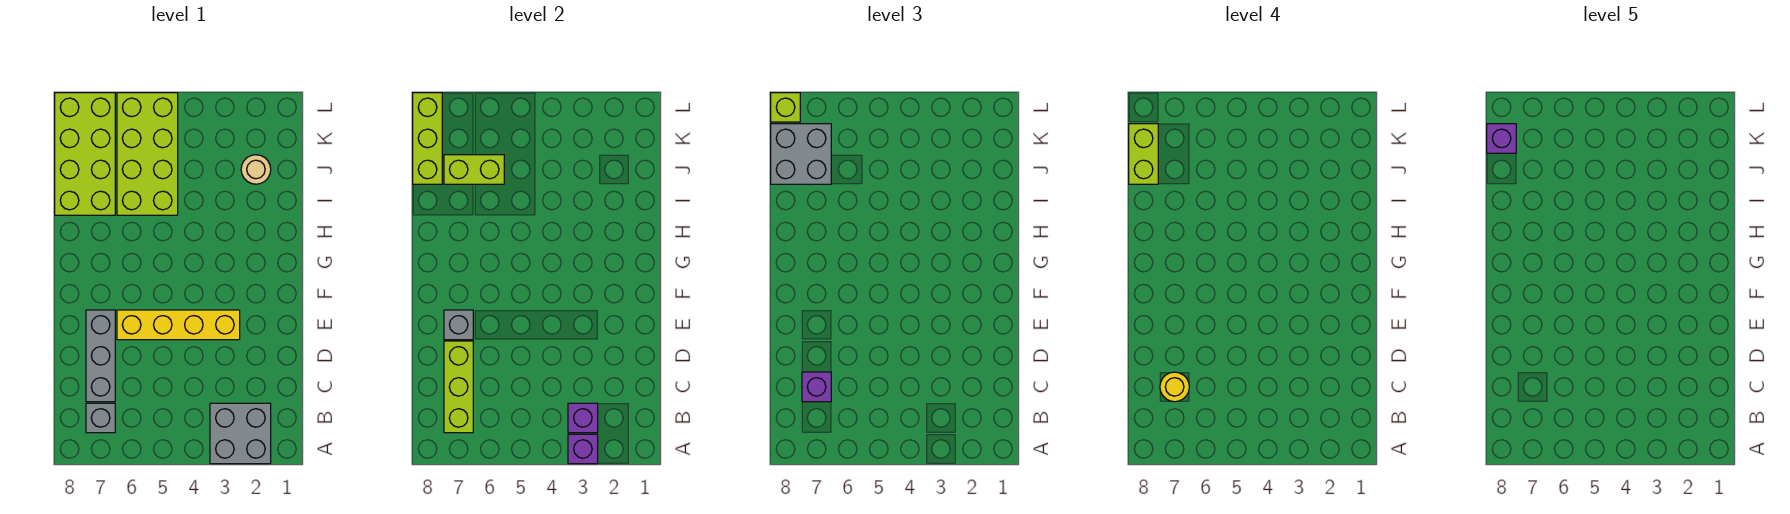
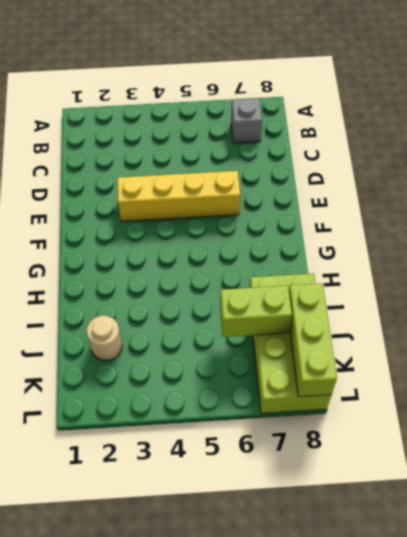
none -> grey 2x2 brick [210,403,271,464]
none -> grey 1x3 brick [86,310,115,402]
none -> lime 2x4 brick [117,93,178,215]

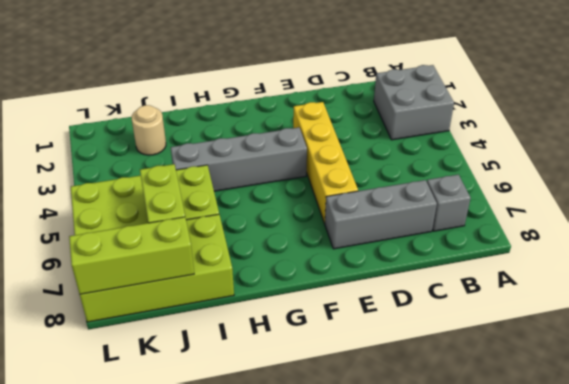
grey 1x4 brick [171,127,307,191] -> none
none -> purple 1x1 brick [568,434,598,464]
none -> purple 1x1 brick [568,403,598,433]
none -> lime 1x3 brick [444,341,473,433]

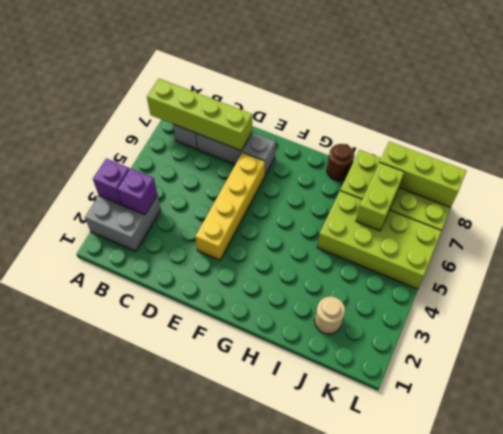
lime 1x4 brick [147,79,252,151] -> lime 1x3 brick [444,341,473,433]
brown 1x1 round brick [327,144,354,181] -> none
none -> grey 1x1 brick [444,310,473,340]
none -> purple 1x1 brick [802,372,831,402]
none -> grey 2x2 brick [771,124,831,184]

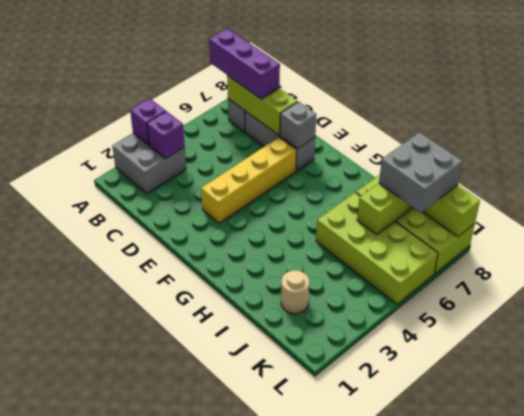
purple 1x3 brick [209,28,280,99] -> purple 1x1 brick [802,372,831,402]
none -> lime 1x1 brick [771,93,800,122]
none -> yellow 1x1 round brick [1160,372,1189,402]
none -> lime 1x2 brick [1129,124,1158,184]

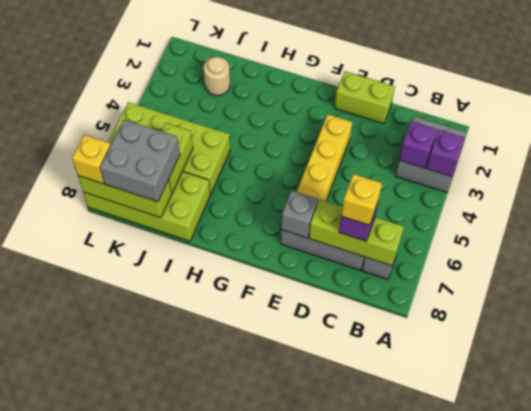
yellow 1x1 brick [341,174,382,225] -> yellow 1x1 round brick [1160,372,1189,402]
lime 1x2 brick [335,71,395,124] -> lime 1x2 brick moved to [1129,124,1158,184]
yellow 1x1 brick [72,135,111,184] -> lime 1x1 brick [771,93,800,122]
none -> purple 1x1 brick [1487,124,1516,153]

